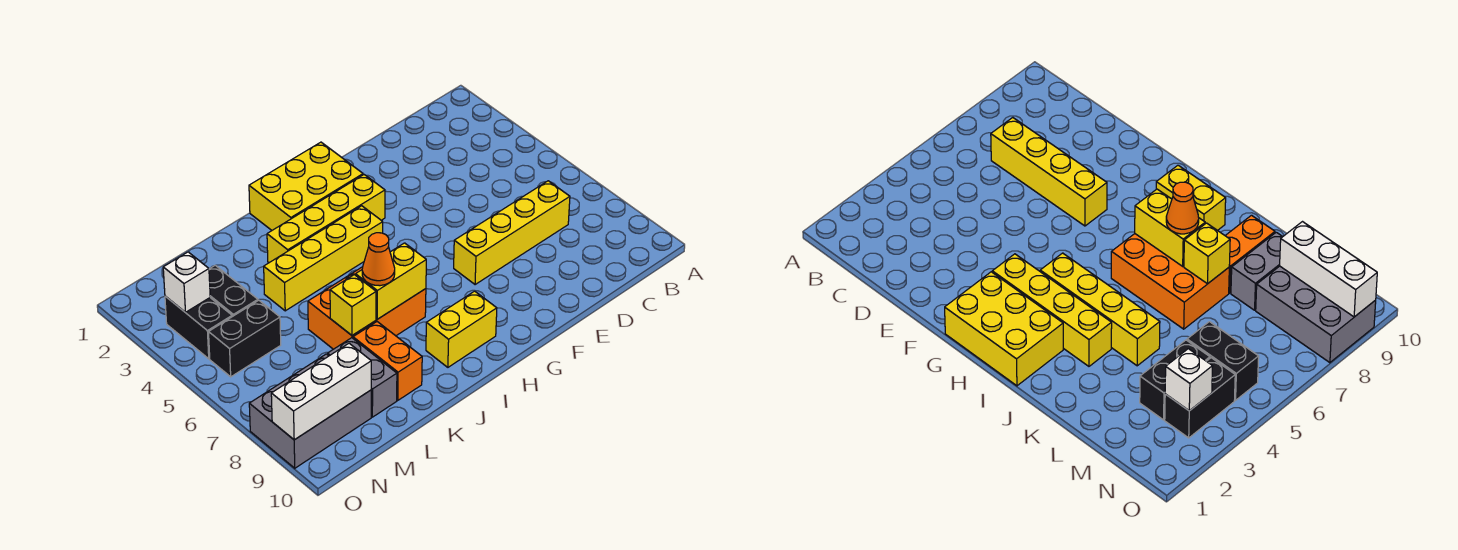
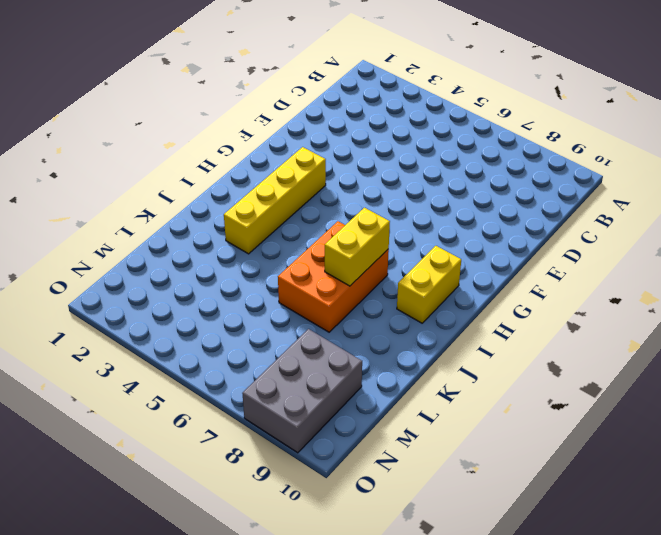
none -> yellow 1x4 brick [454,181,570,285]
none -> yellow 2x3 brick [249,142,363,230]
none -> yellow 1x4 brick [264,206,383,311]

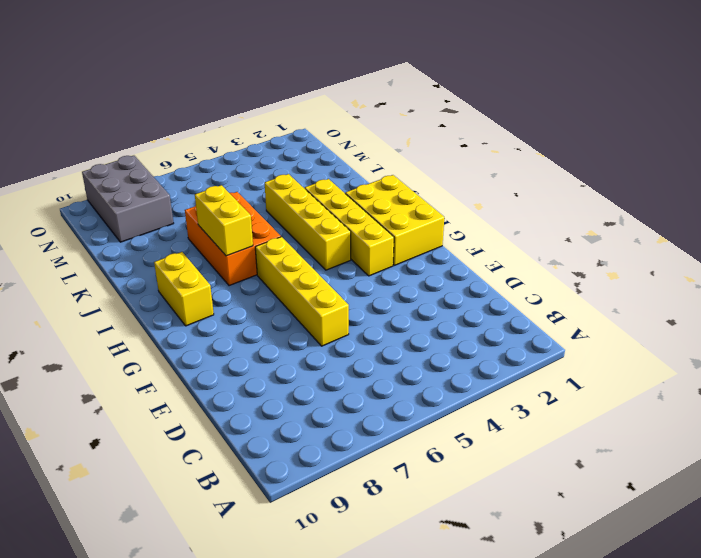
yellow 1x4 brick [255,237,349,346] -> yellow 1x4 brick moved to [454,181,570,285]
none -> orange 1x2 brick [353,322,422,400]
none -> grey 1x2 brick [328,338,397,417]
none -> black 1x2 brick [209,265,258,316]

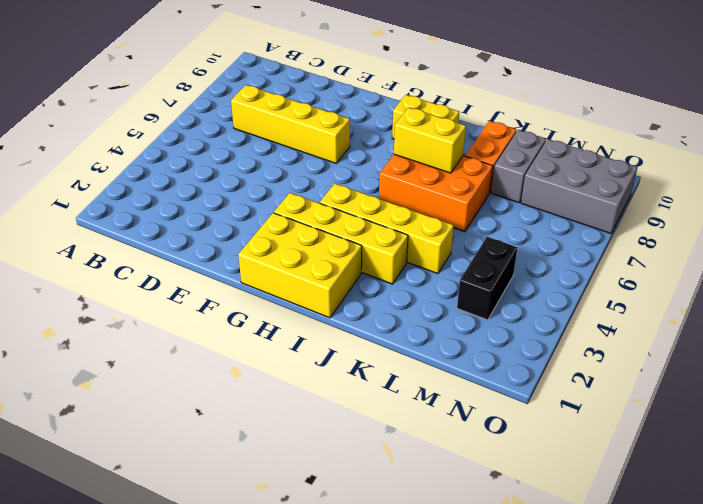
none -> black 1x2 brick [209,300,281,377]
none -> black 1x2 brick [165,296,232,359]
none -> yellow 1x1 brick [330,275,376,335]

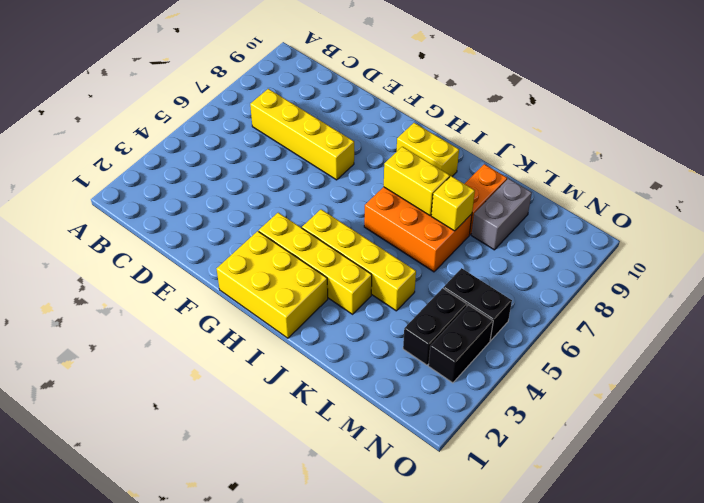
none -> grey 2x3 brick [249,354,371,468]
none -> white 1x3 brick [271,343,371,440]
none -> white 1x1 brick [163,252,210,312]

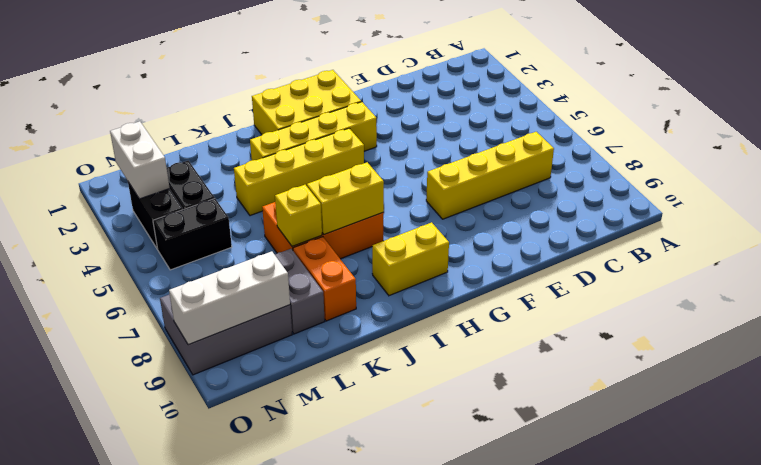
white 1x2 brick [110,121,170,199] -> white 1x1 brick [163,252,210,312]
none -> orange 1x1 cone [362,233,395,286]

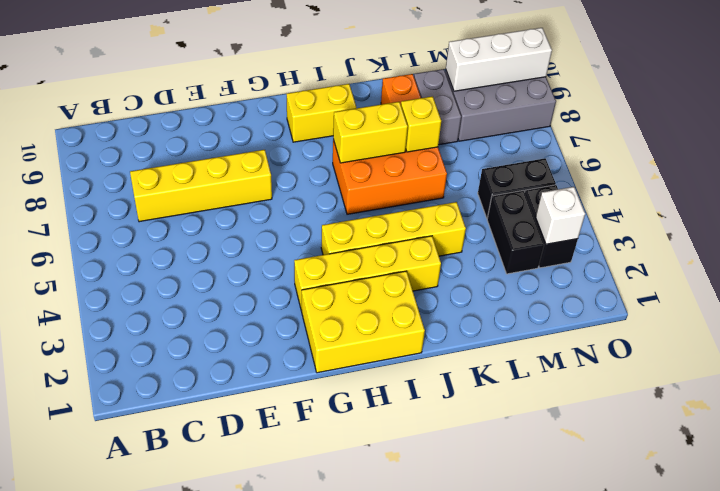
none -> orange 1x1 cone [362,233,395,286]

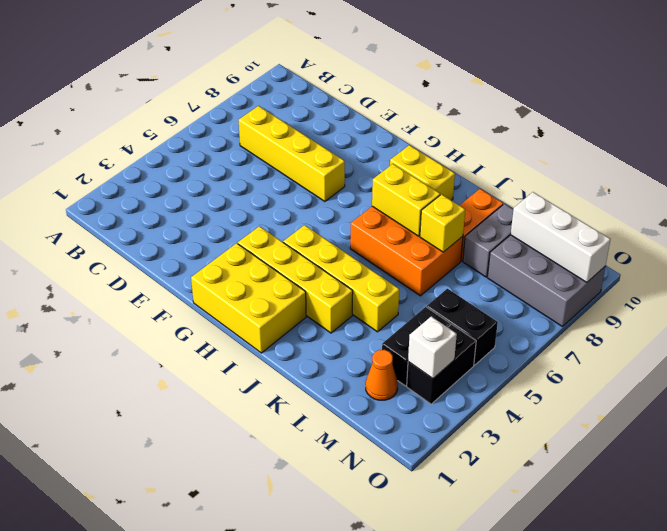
orange 1x1 cone [366,350,398,400] -> orange 1x1 cone moved to [362,233,395,286]

